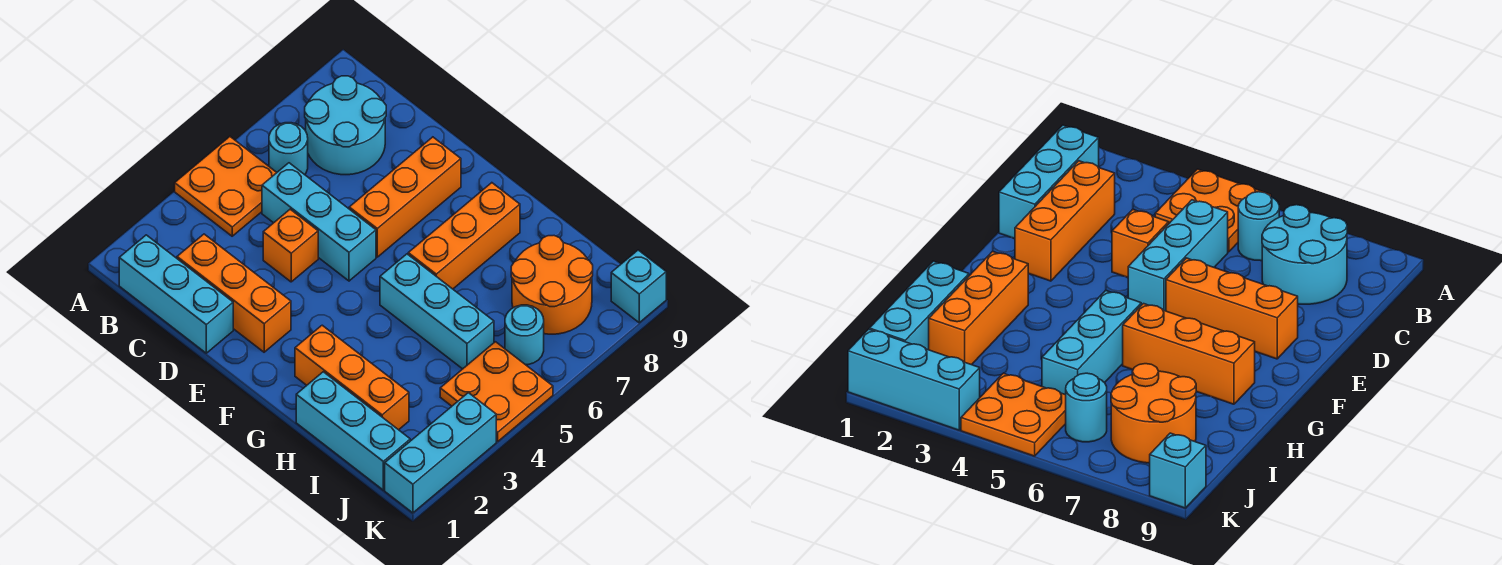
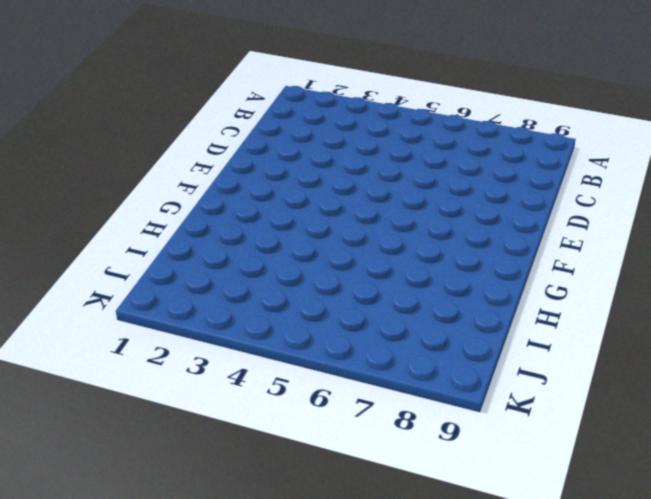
none -> orange 2x2 plate [175,137,277,236]
none -> cyan 1x3 brick [119,235,233,353]
none -> cyan 1x1 round brick [269,123,308,175]

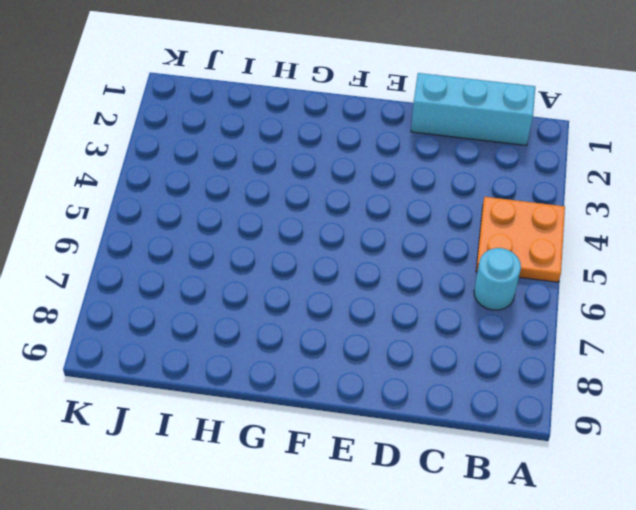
none -> cyan 2x2 round brick [305,76,386,175]
none -> orange 1x3 brick [177,234,291,352]
none -> cyan 1x3 brick [262,163,376,281]

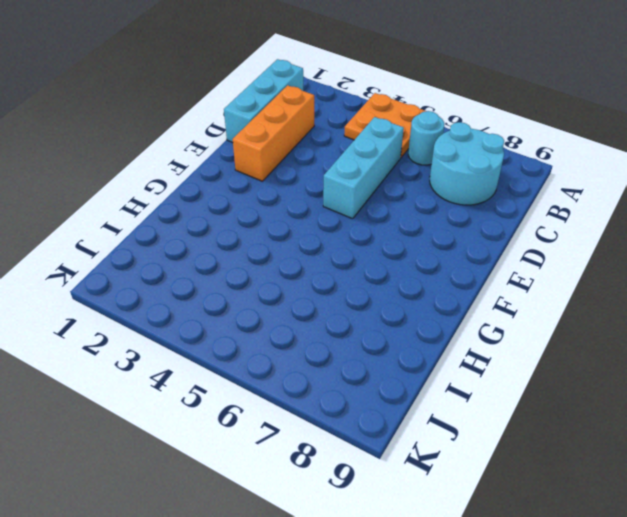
none -> orange 1x1 brick [263,209,318,282]
none -> orange 1x3 brick [349,137,461,257]
none -> orange 1x3 brick [295,325,409,430]

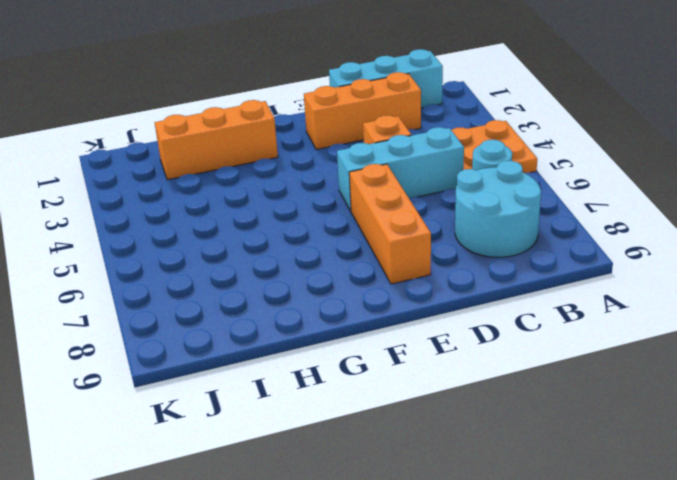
none -> cyan 1x3 brick [380,254,494,369]
none -> orange 1x3 brick [408,183,520,289]
none -> cyan 1x3 brick [296,372,410,490]

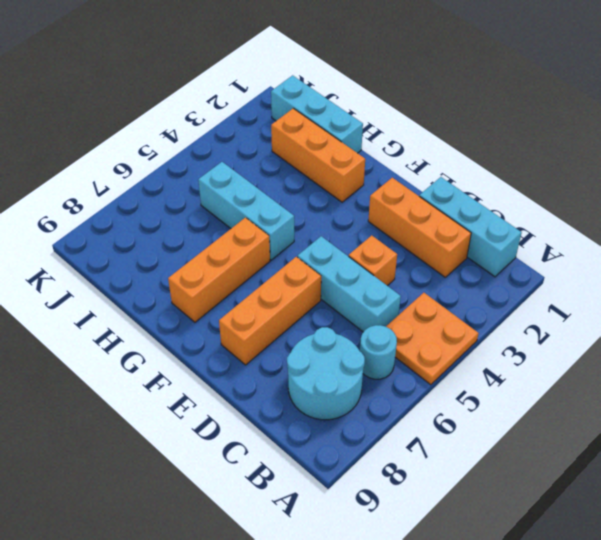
none -> orange 2x2 round brick [511,236,593,334]
none -> orange 2x2 plate [440,342,553,441]
none -> cyan 1x1 round brick [505,305,544,365]

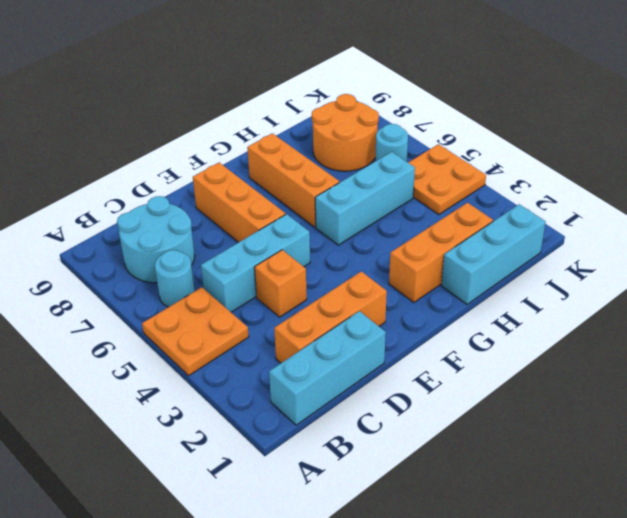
none -> cyan 1x3 brick [385,393,496,513]
none -> cyan 1x1 brick [611,250,666,323]

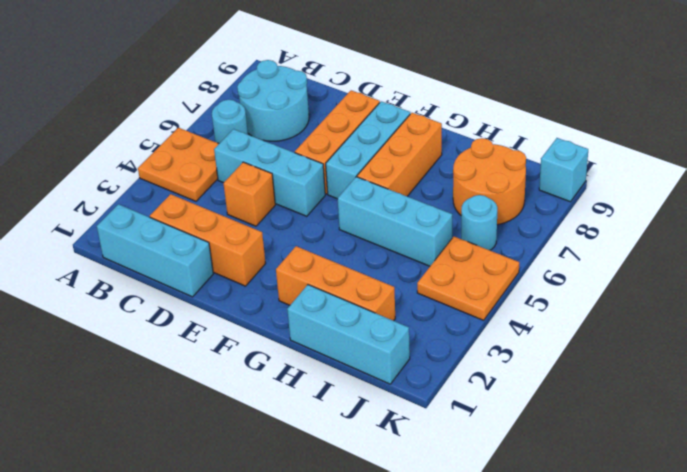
cyan 1x3 brick [326,101,410,199] -> cyan 1x3 brick moved to [385,393,496,513]

